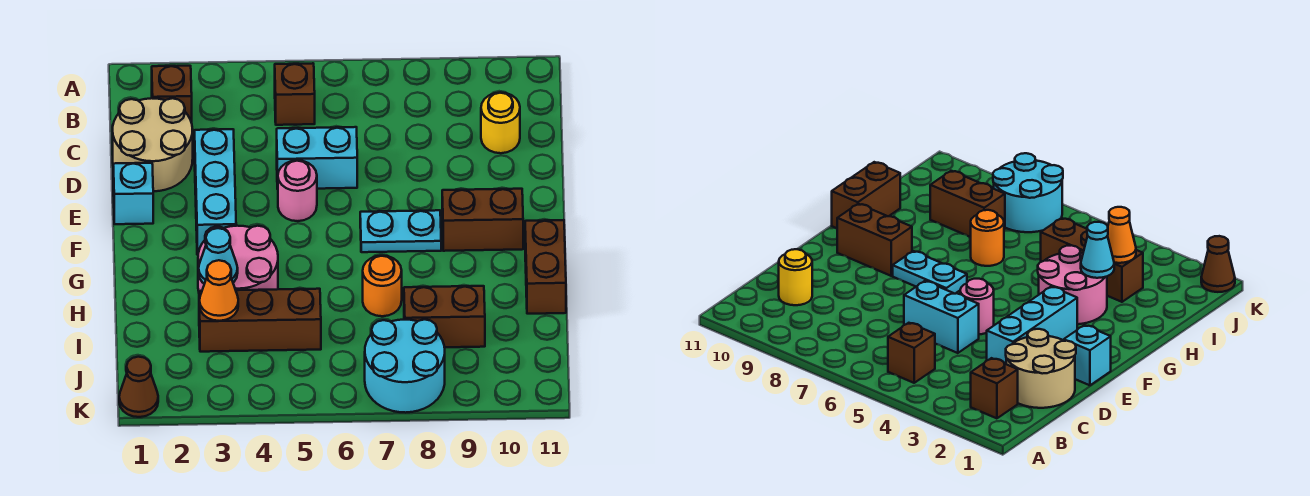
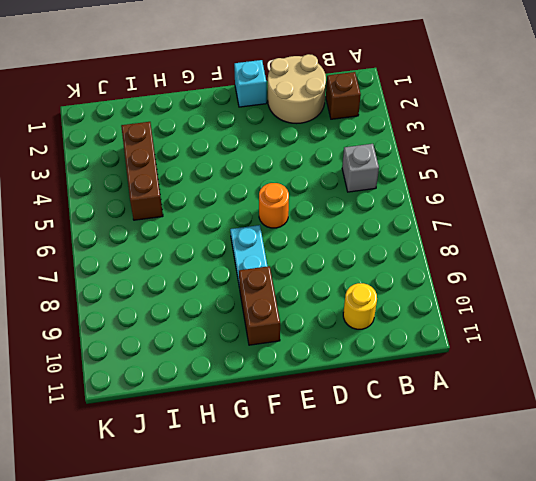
grey 1x1 brick [342,144,379,192] -> brown 1x1 brick [275,63,315,125]
orange 1x1 round brick [259,183,289,228] -> orange 1x1 round brick moved to [363,256,402,316]
none -> cyan 1x3 brick [195,129,236,255]
none -> cyan 1x2 brick [277,127,357,189]
none -> pink 1x1 round brick [278,160,317,221]

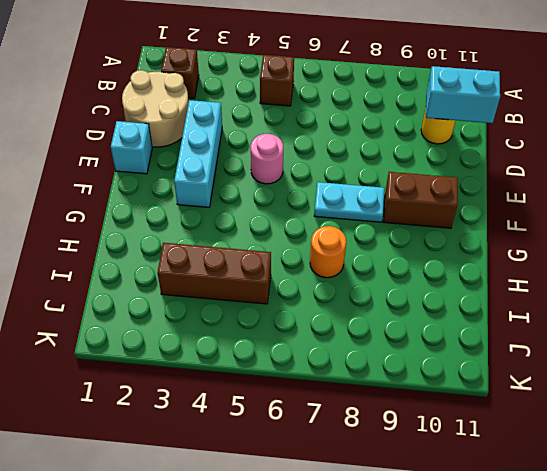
cyan 1x2 brick [426,66,500,123] -> cyan 1x2 brick moved to [277,127,357,189]
none -> pink 2x2 round brick [198,226,278,291]
none -> brown 1x2 brick [525,220,566,314]
none -> brown 1x2 brick [404,286,485,347]

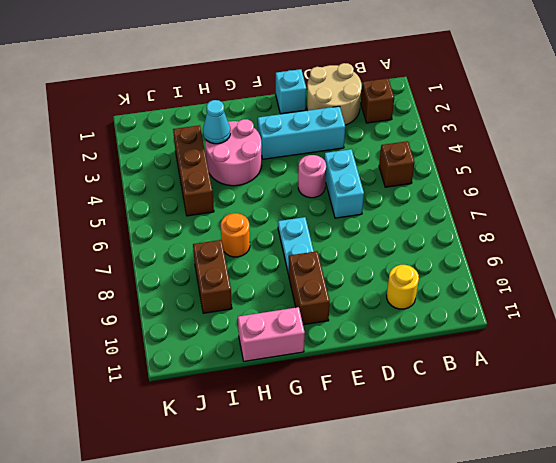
pink 1x2 brick [238,307,305,361] -> brown 1x2 brick [525,220,566,314]
none -> cyan 2x2 round brick [365,319,445,413]
none -> brown 1x1 cone [119,357,158,417]
none -> orange 1x1 cone [199,260,238,321]

